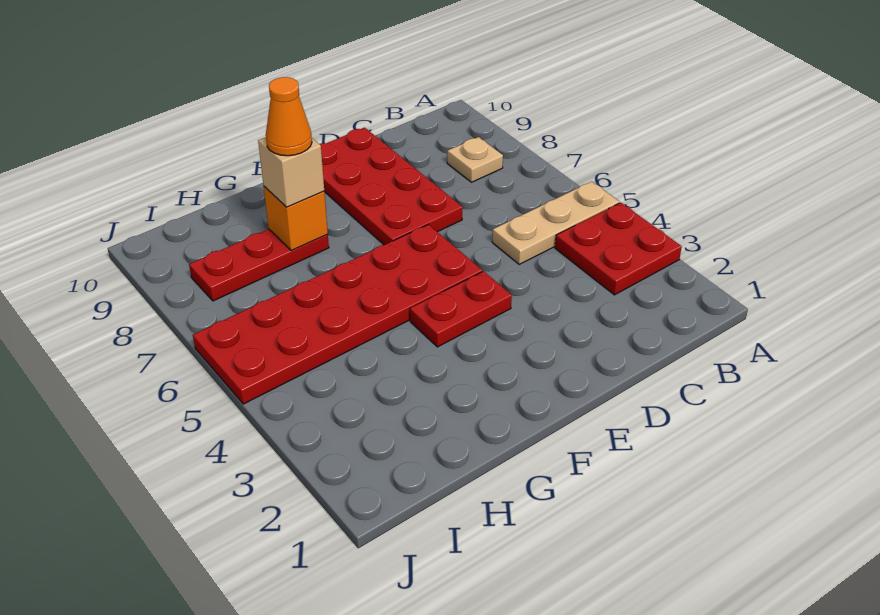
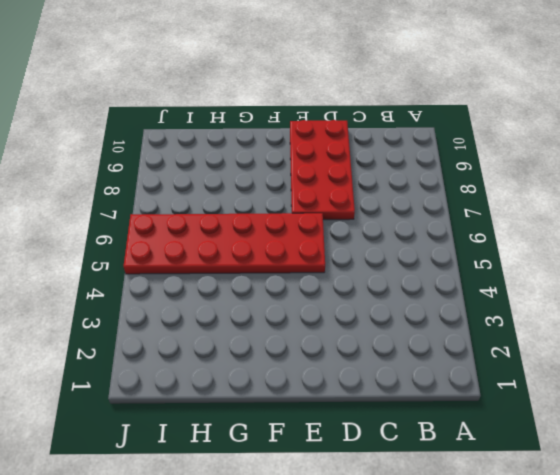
none -> red 2x2 plate [555,203,682,295]
none -> tan 1x3 plate [492,182,619,264]

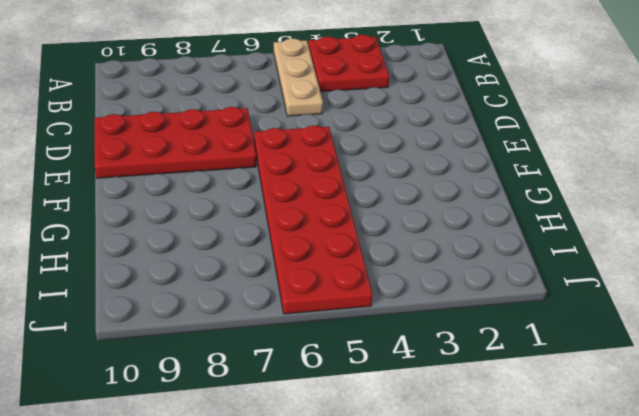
none -> tan 1x1 plate [447,137,503,182]
none -> red 1x2 plate [410,271,512,347]

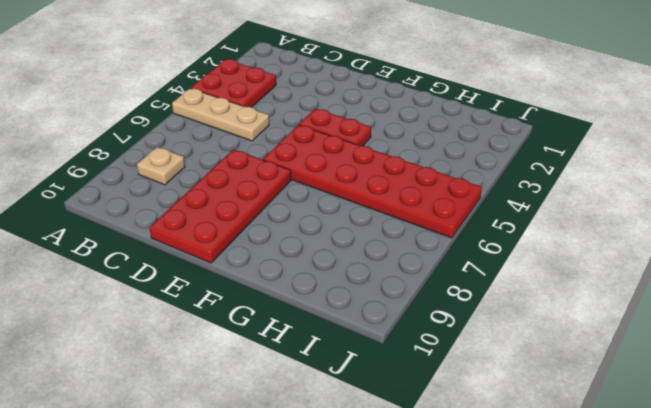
none -> red 1x3 plate [189,229,329,301]
none -> orange 1x1 brick [264,187,328,251]

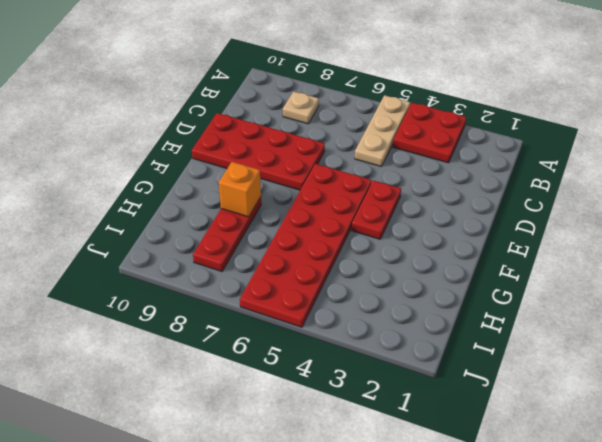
none -> tan 1x1 brick [258,137,324,207]
none -> orange 1x1 cone [266,77,312,156]

